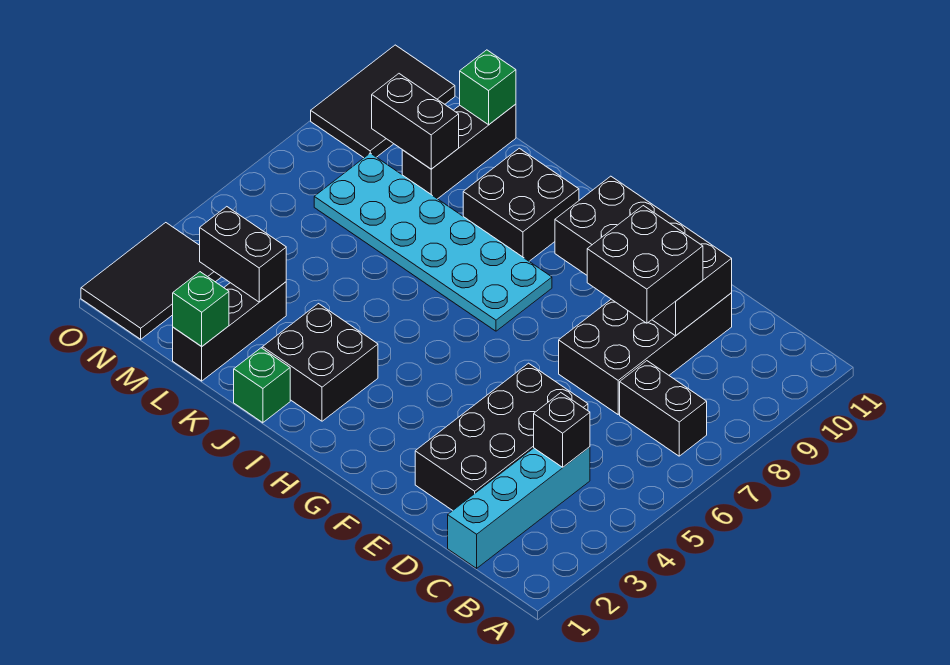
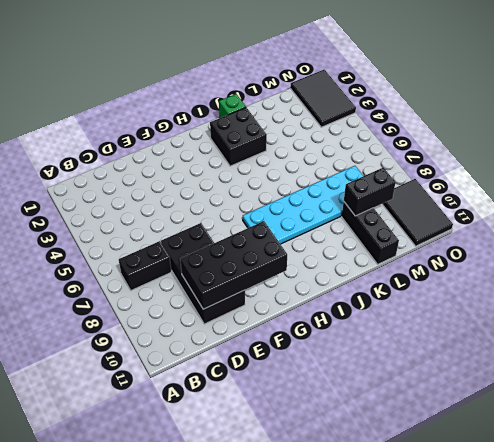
none -> cyan 1x4 brick [448,447,590,568]
none -> black 2x4 brick [415,363,588,511]
none -> black 2x2 brick [463,148,579,261]

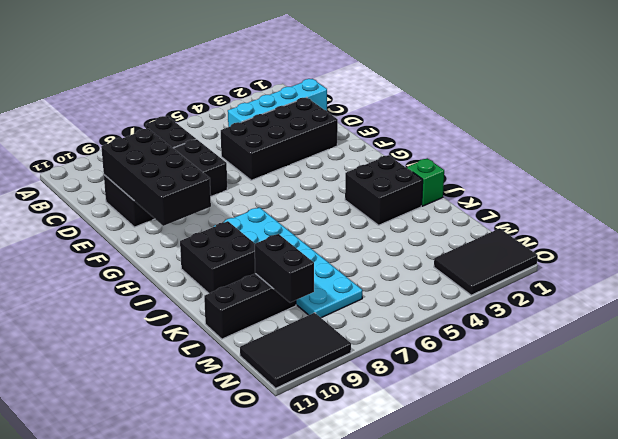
none -> black 1x3 brick [173,282,286,381]
none -> black 1x1 brick [534,393,590,467]
none -> green 1x1 brick [173,272,229,346]

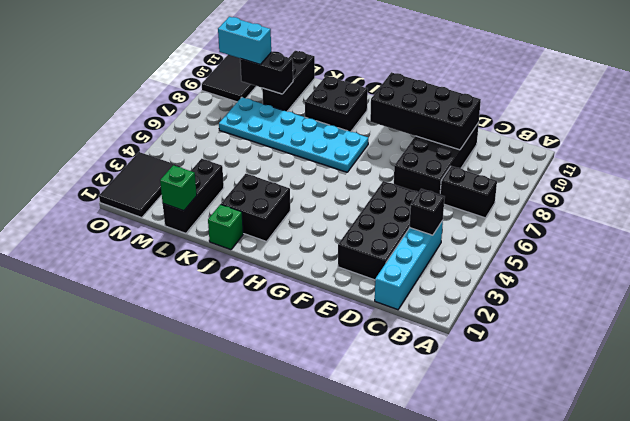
cyan 1x2 brick [218,17,271,64] -> none
none -> black 1x2 brick [200,207,286,302]
none -> green 1x1 brick [460,50,516,125]
none -> black 2x2 brick [587,206,703,323]

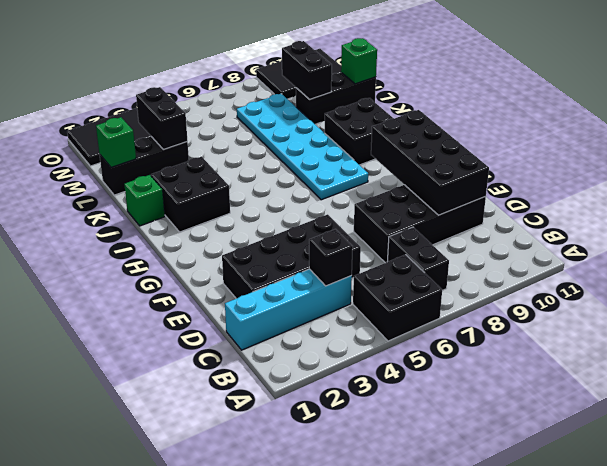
black 2x2 brick [353,255,442,341] -> black 2x2 brick moved to [587,206,703,323]

